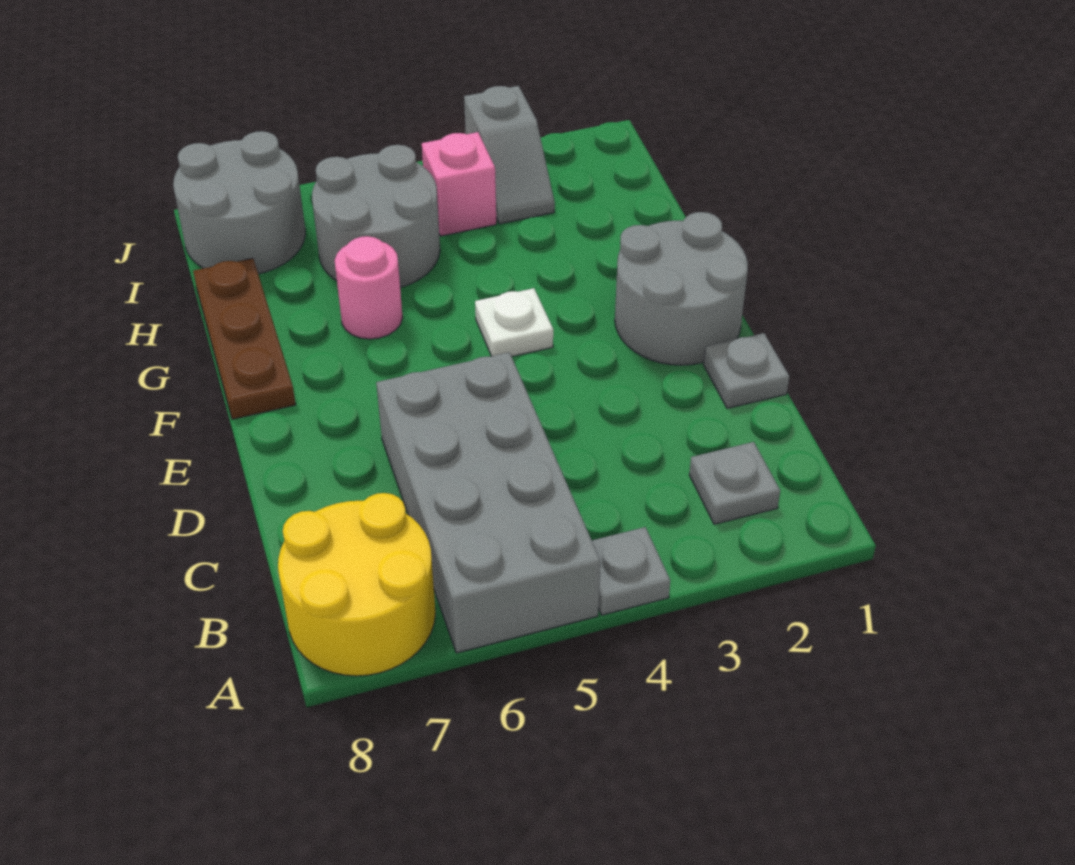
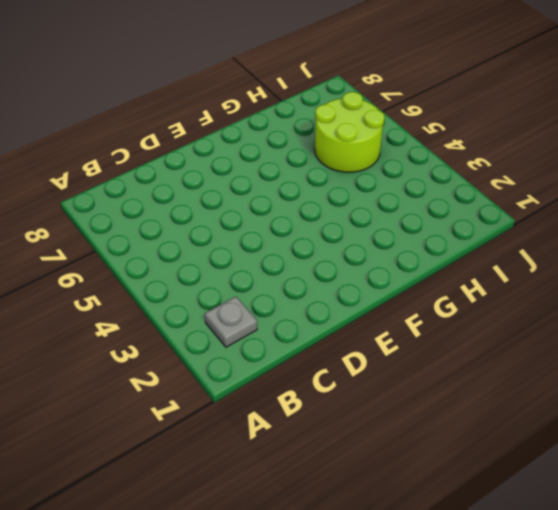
lime 2x2 round brick [315,92,385,172] -> grey 2x2 round brick [312,145,440,288]
none -> grey 1x1 plate [592,527,670,615]
none -> grey 2x4 brick [376,352,600,653]
none -> yellow 2x2 round brick [278,493,435,676]

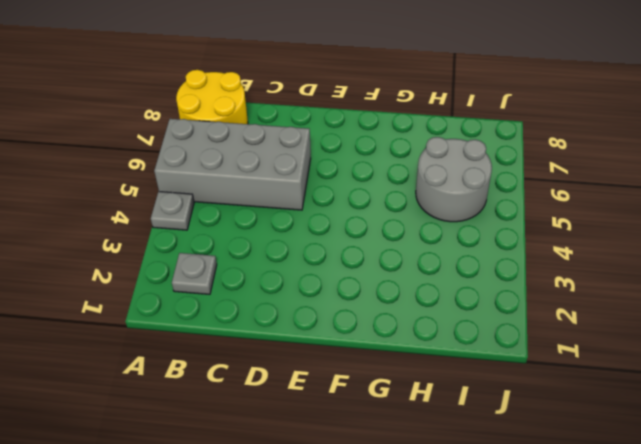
none -> grey 1x1 plate [703,333,789,408]
none -> grey 2x2 round brick [615,212,748,365]
none -> white 1x1 plate [475,288,553,357]

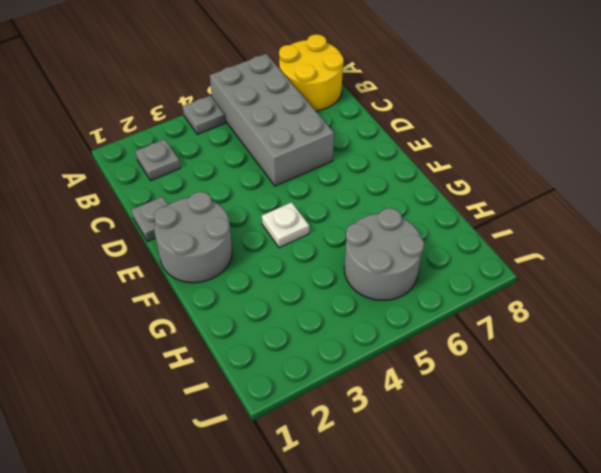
none -> brown 1x3 plate [193,258,296,419]
none -> pink 1x1 round brick [335,236,403,339]
none -> grey 1x2 slope [464,86,555,224]

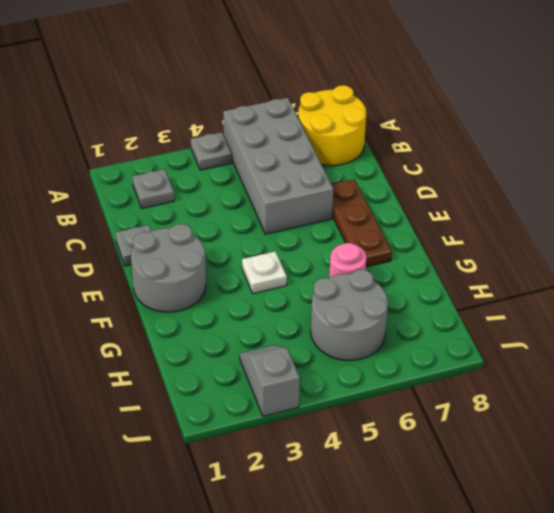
brown 1x3 plate [331,179,392,267] -> brown 1x3 plate moved to [193,258,296,419]
none -> pink 1x1 brick [422,132,496,236]
none -> grey 2x2 round brick [173,131,305,274]

